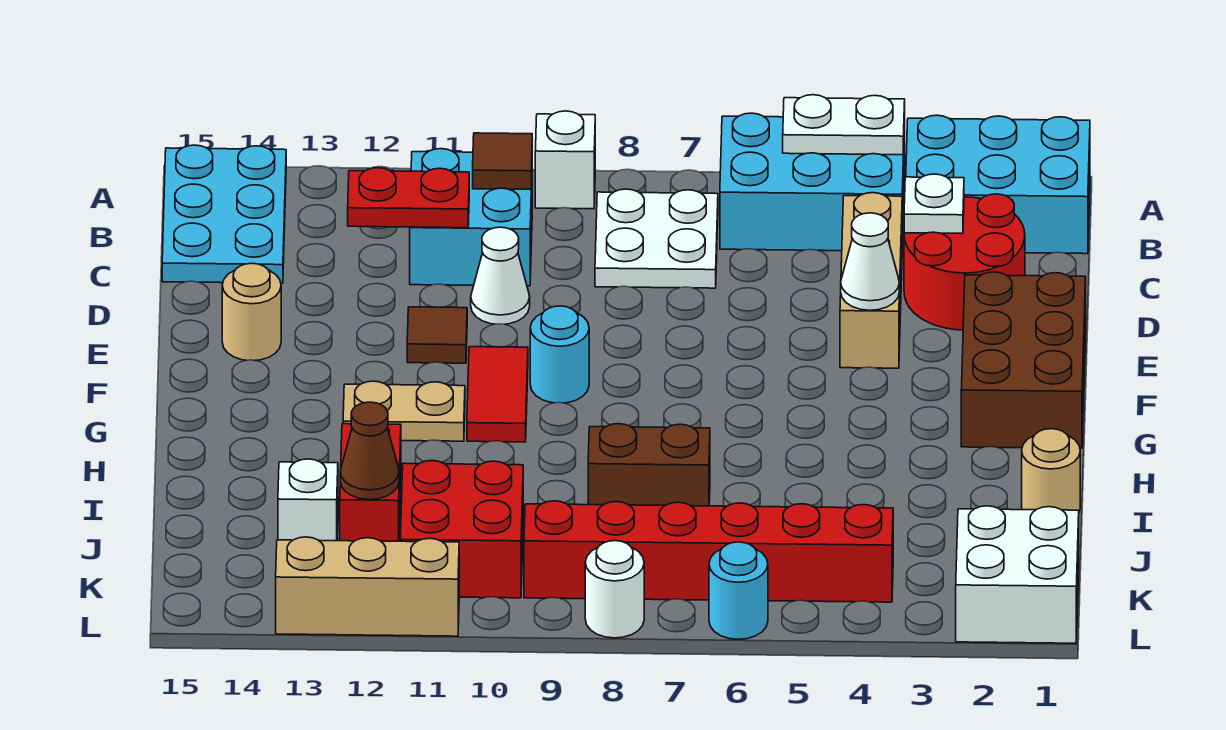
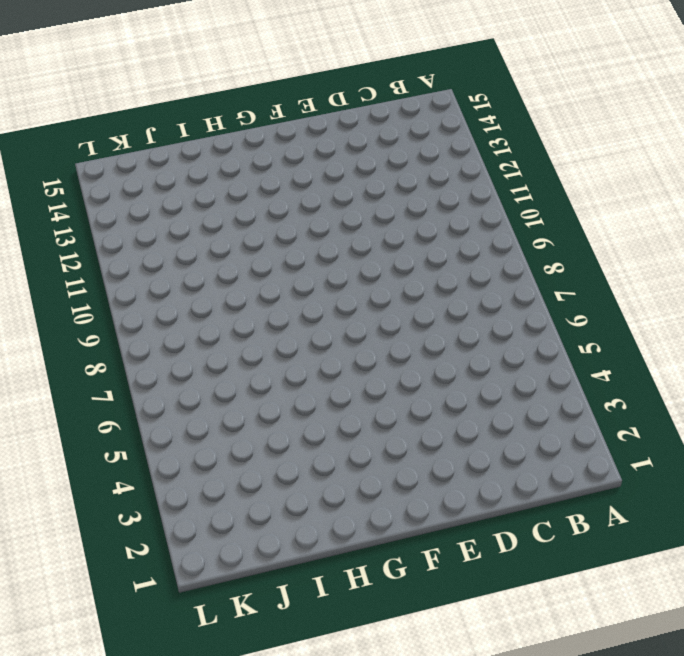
none -> cyan 2x3 brick [906,115,1090,254]
none -> cyan 2x3 brick [720,113,905,251]
none -> white 1x1 brick [535,111,595,209]
none -> cyan 2x3 plate [162,145,286,283]

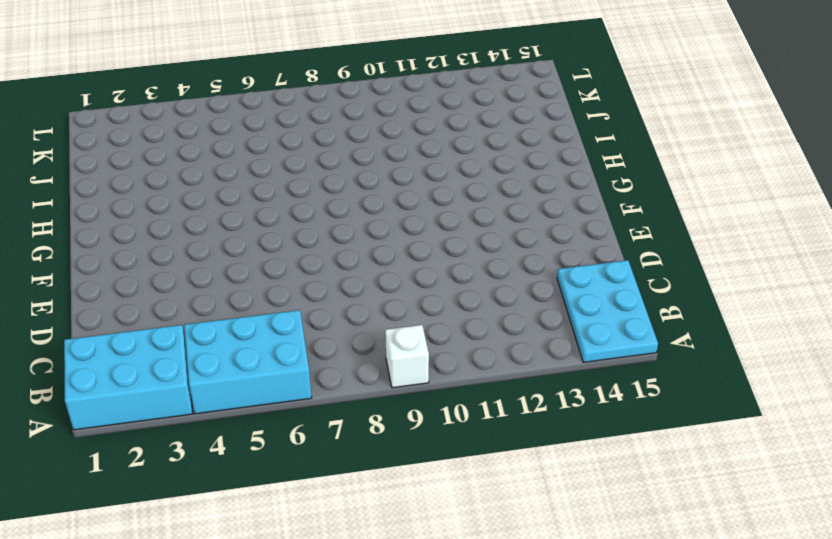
none -> white 2x2 plate [595,189,718,288]
none -> cyan 2x2 brick [410,149,532,286]
none -> red 2x2 round brick [904,194,1025,330]
none -> tan 1x3 brick [840,193,902,368]

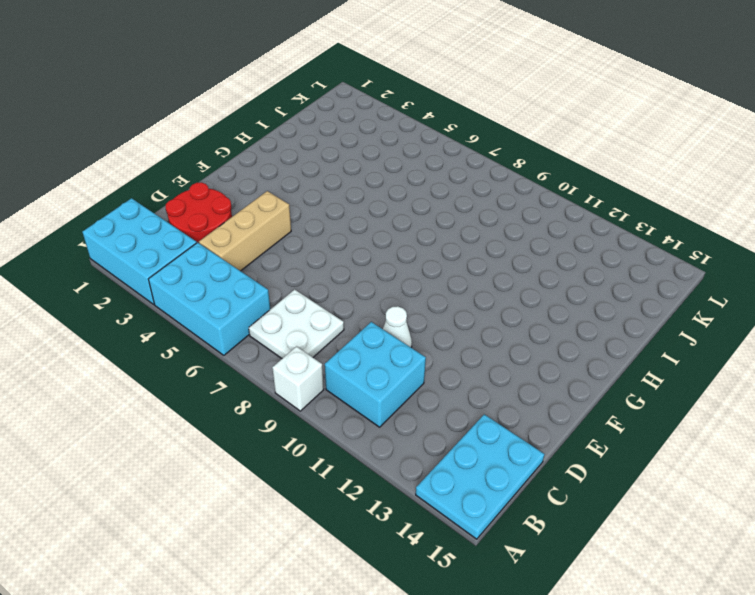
none -> brown 2x3 brick [961,272,1086,448]
none -> brown 1x1 tile [407,307,467,363]
none -> tan 1x1 round brick [222,263,281,361]
none -> cyan 1x1 round brick [530,306,589,403]

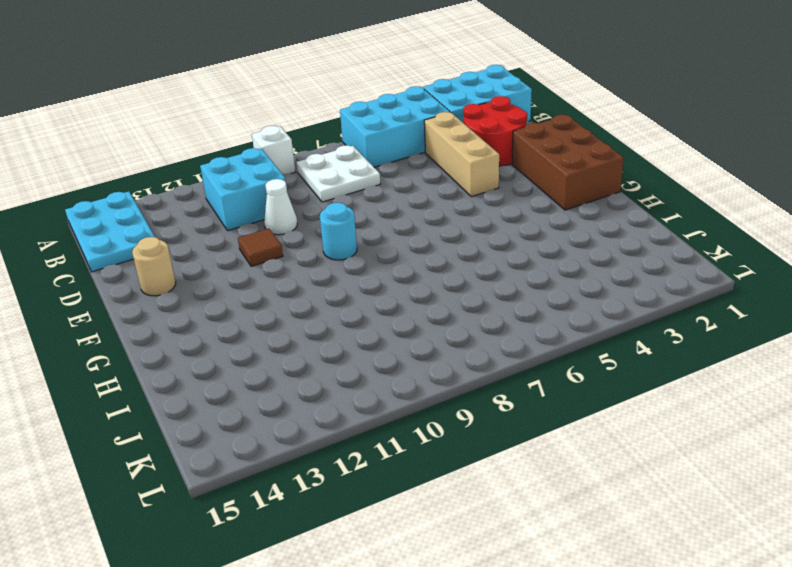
none -> red 1x2 tile [467,347,528,442]
none -> tan 1x2 plate [343,381,465,441]
none -> tan 1x1 round brick [1022,429,1080,511]
none -> brown 1x2 brick [588,424,710,506]

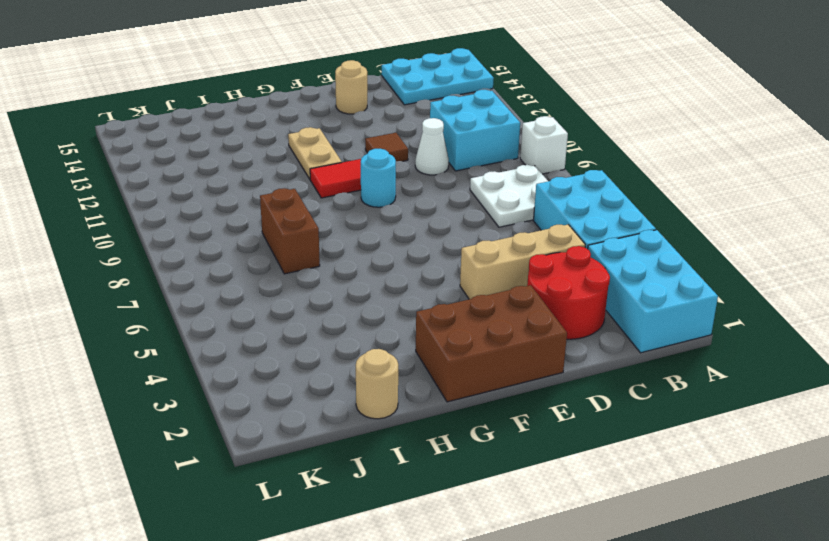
none -> red 1x2 brick [340,424,401,541]
none -> red 2x2 brick [400,461,523,598]
none -> white 1x1 brick [278,459,338,541]
none -> white 2x2 brick [956,506,1079,643]

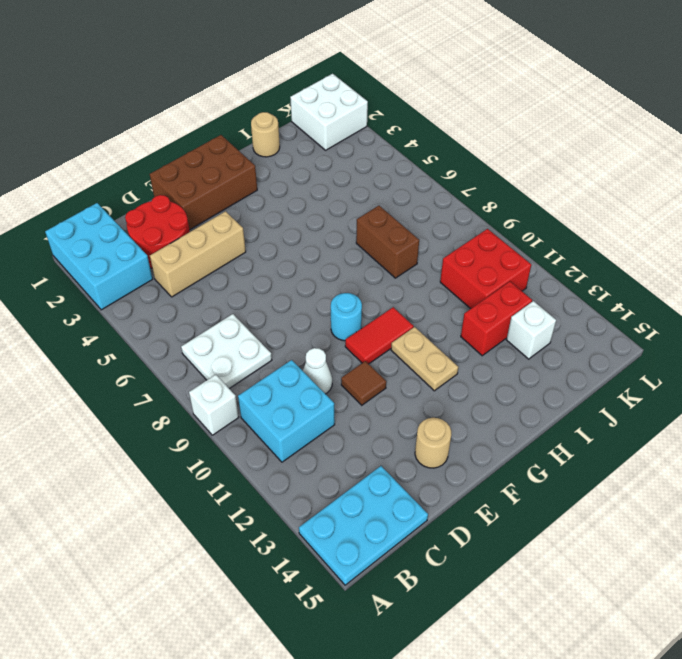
none -> cyan 2x3 brick [720,113,905,251]
none -> red 1x6 brick [524,501,893,602]
none -> cyan 1x1 round brick [709,542,768,639]
none -> white 1x1 round brick [585,541,644,638]

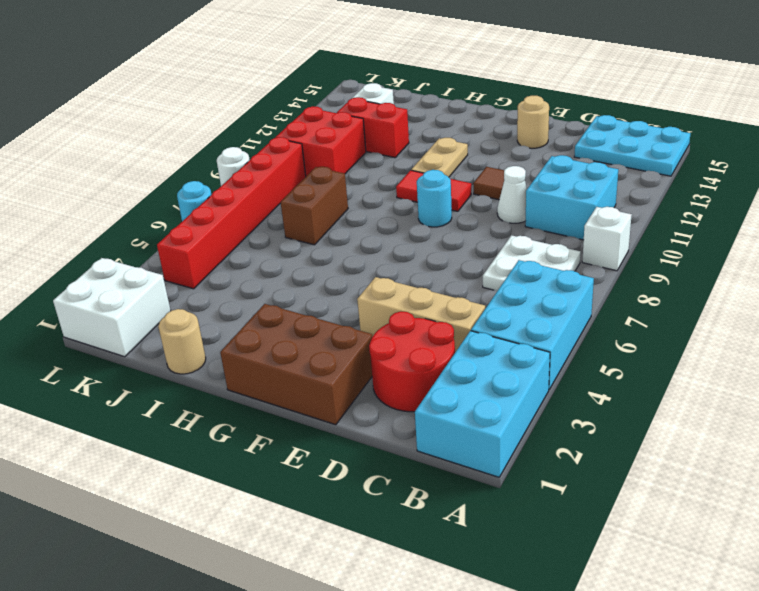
none -> tan 1x3 brick [276,537,459,636]
none -> white 1x2 plate [783,95,905,155]
none -> brown 1x1 tile [473,133,532,190]
none -> white 1x1 plate [904,174,964,234]

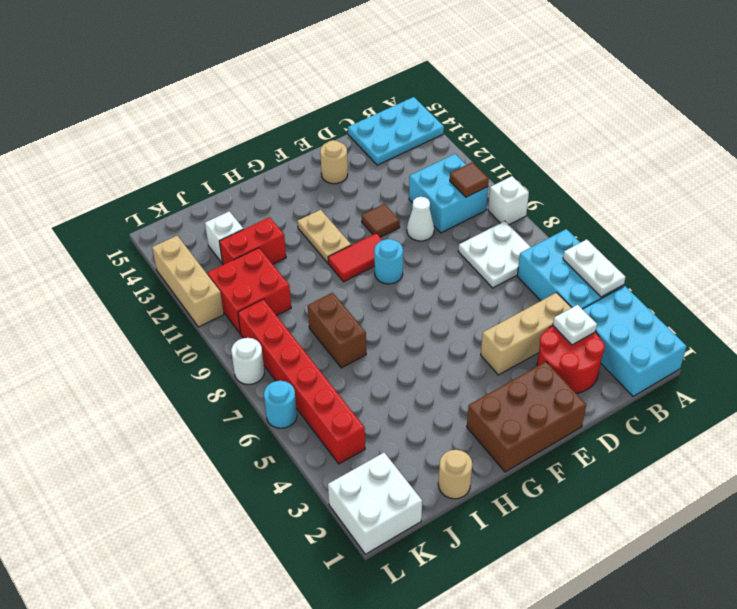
none -> red 1x2 plate [348,168,469,228]
none -> white 1x1 cone [841,213,899,310]
none -> brown 1x1 cone [340,402,399,500]

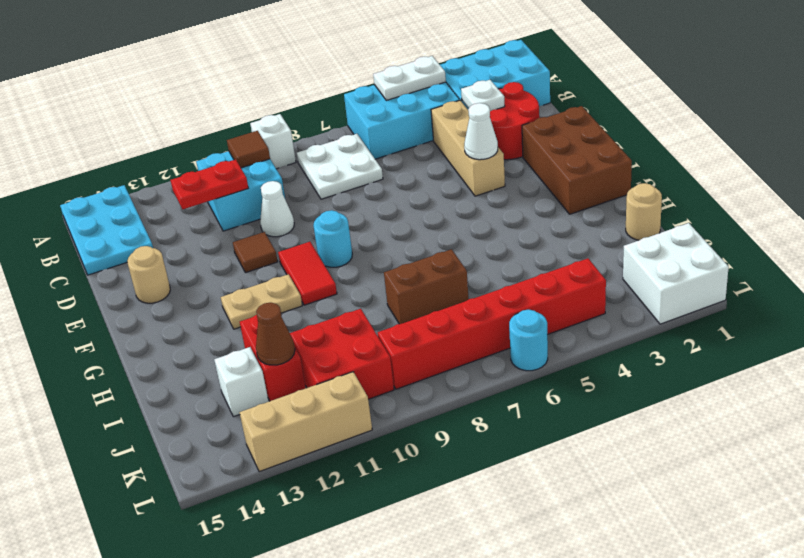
none -> white 1x1 round brick [585,541,644,638]

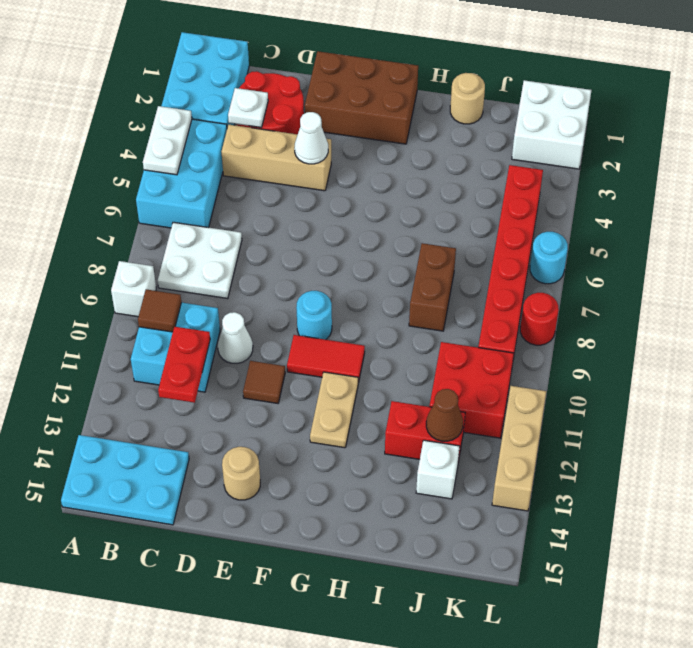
red 1x1 round brick [520,293,559,345] -> white 1x1 round brick [585,541,644,638]

